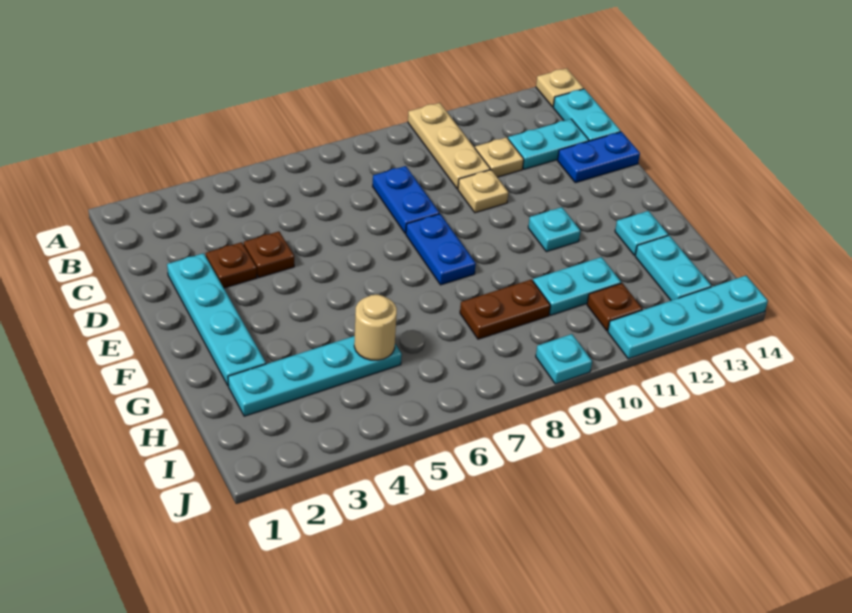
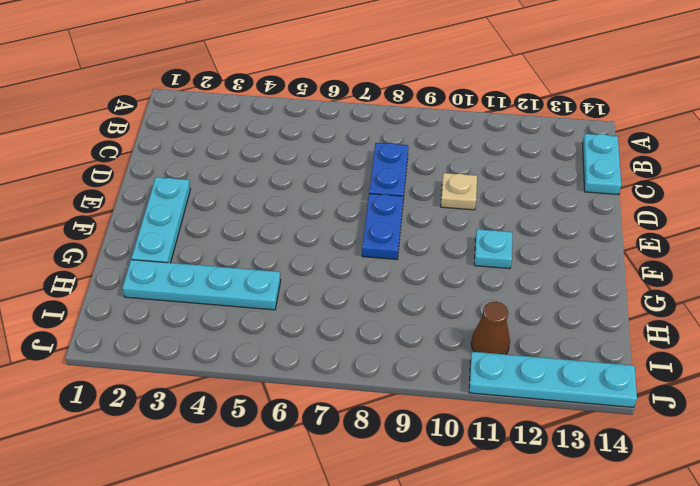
cyan 1x3 plate [131,177,191,263] -> cyan 1x4 plate [167,253,266,386]
brown 1x1 cone [471,302,510,354] -> brown 1x1 plate [587,283,642,331]
none -> tan 1x3 plate [408,103,490,189]
none -> tan 1x1 plate [536,68,584,107]
none -> tan 1x1 plate [475,137,524,177]

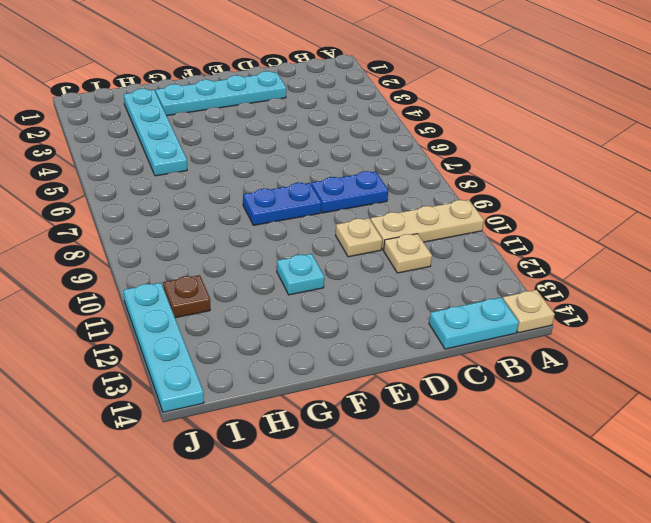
none -> cyan 1x2 plate [508,119,589,169]
none -> brown 1x1 plate [206,242,257,288]
none -> brown 1x1 plate [244,232,294,277]

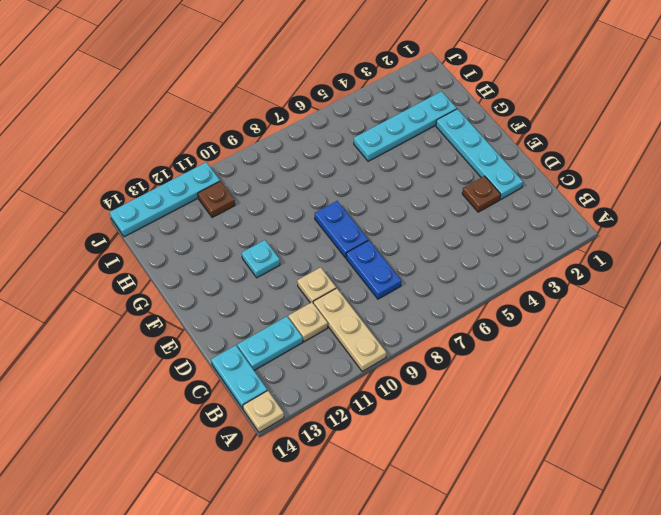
none -> brown 1x1 plate [244,232,294,277]
none -> blue 1x2 plate [558,132,640,183]
none -> cyan 1x1 plate [615,211,668,255]

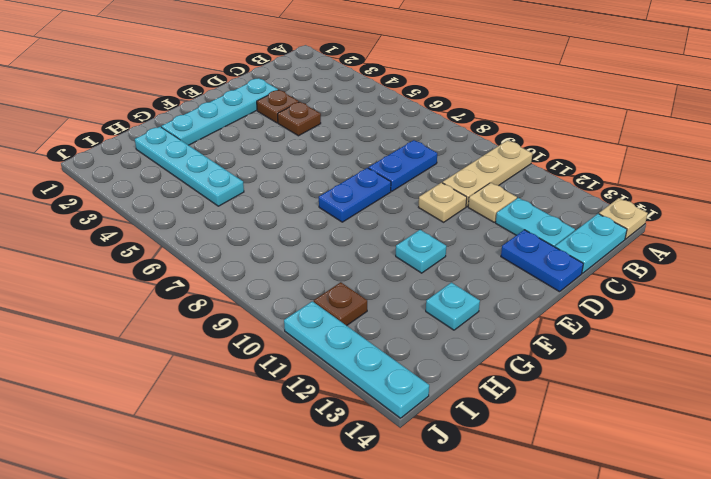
none -> brown 1x2 plate [460,279,550,339]
none -> cyan 1x2 plate [533,257,621,315]
none -> cyan 1x2 plate [635,236,711,301]

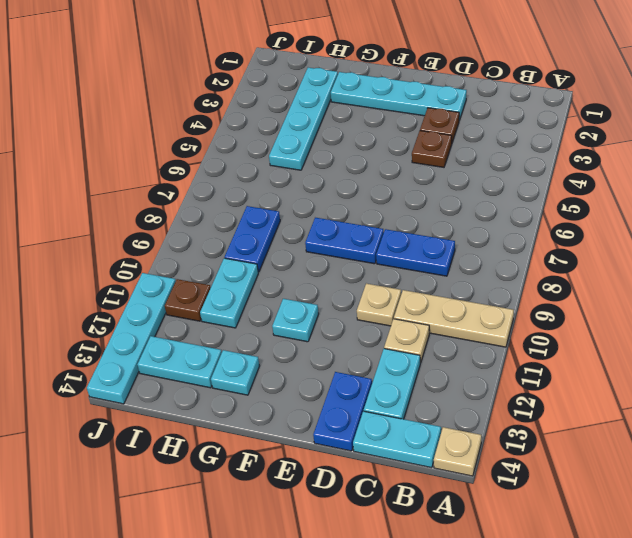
blue 1x2 plate [225,206,280,272] -> brown 1x2 plate [460,279,550,339]
none -> cyan 1x1 plate [536,334,592,384]
none -> tan 1x1 round brick [354,295,397,360]

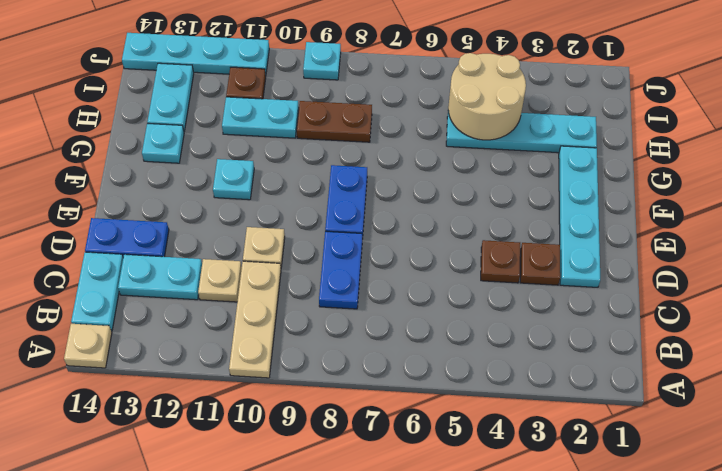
tan 2x2 round brick [448,53,526,140] -> tan 1x1 round brick [354,295,397,360]

